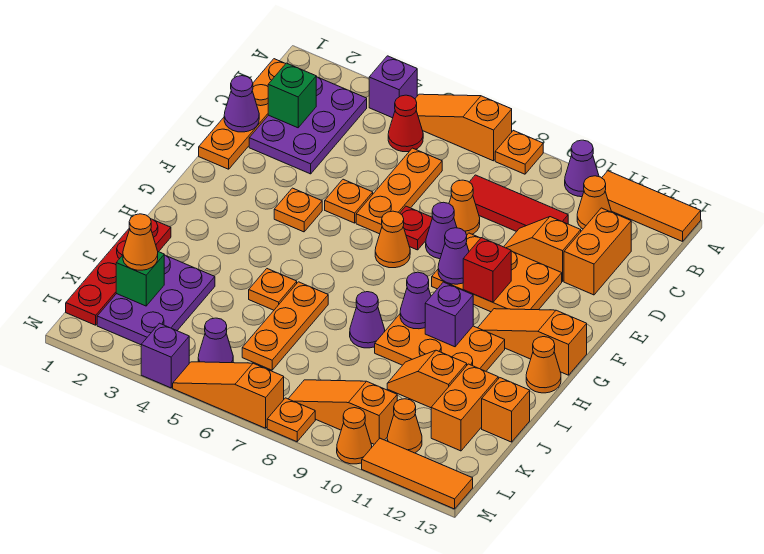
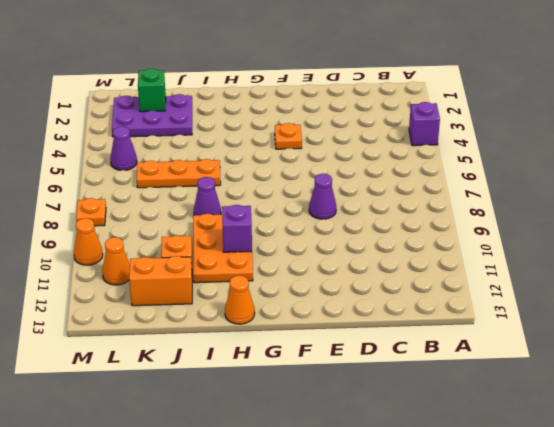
none -> orange 1x3 slope [415,94,512,161]
none -> orange 1x1 plate [495,130,543,174]
none -> purple 1x1 cone [565,140,599,197]
none -> orange 1x3 tile [602,171,701,241]

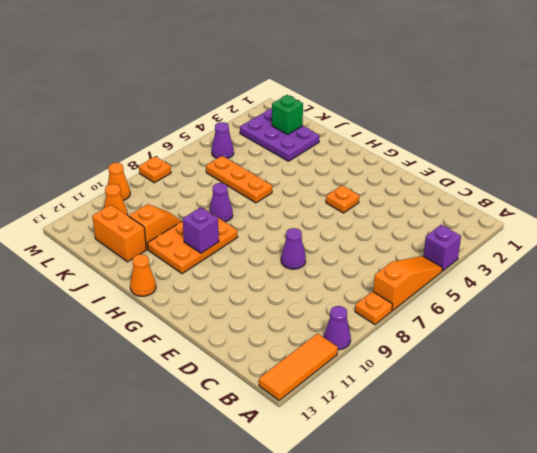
none -> orange 1x4 plate [199,59,286,169]
none -> purple 2x3 plate [249,77,367,174]
none -> red 1x1 cone [388,95,423,152]
none -> orange 1x1 cone [577,176,612,229]

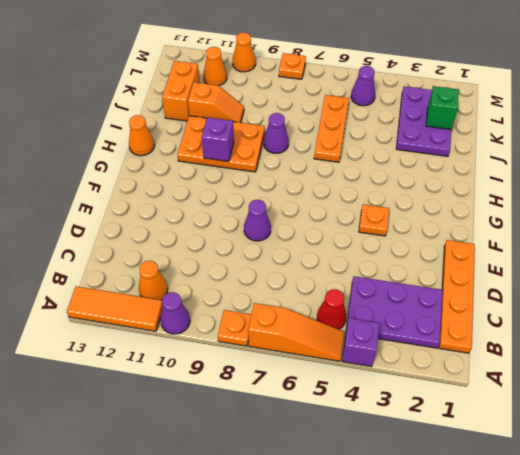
purple 2x3 plate [346,276,443,348] -> purple 2x3 plate turned to [249,77,367,174]
none -> orange 1x3 plate [356,148,442,234]
none -> red 1x3 tile [470,175,568,232]
none -> orange 1x2 brick [564,208,631,295]
none -> orange 1x1 cone [449,180,480,235]

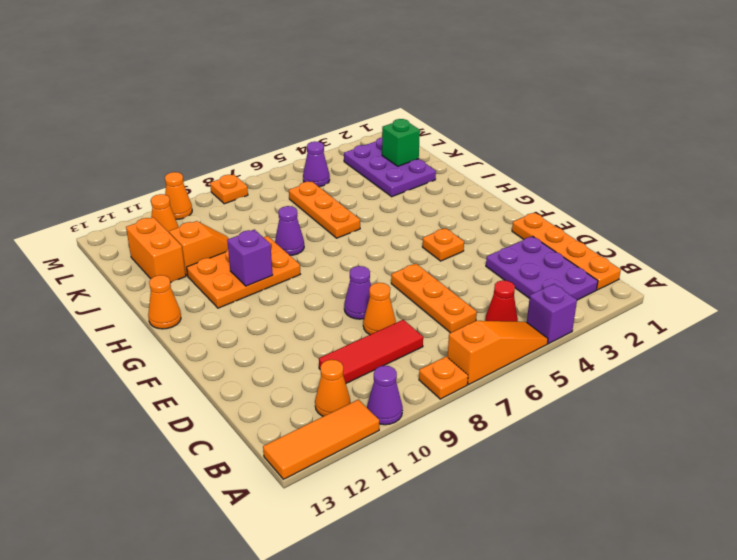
none -> orange 1x2 brick [564,208,631,295]
none -> orange 1x2 slope [504,217,581,281]
none -> orange 1x1 plate [325,179,373,223]
none -> red 1x1 plate [400,206,433,250]

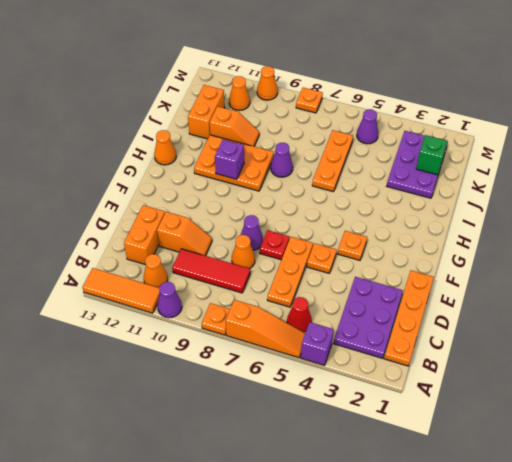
none -> orange 2x3 plate [432,233,562,312]
none -> orange 1x1 cone [375,211,410,268]
none -> orange 1x3 slope [478,309,587,375]
none -> red 1x4 plate [66,219,171,325]

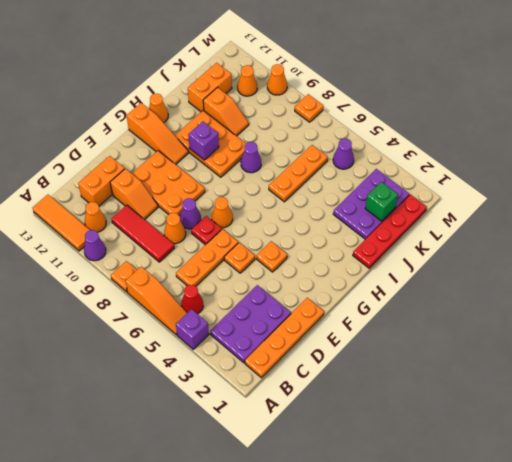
none -> orange 1x1 plate [249,269,297,310]
none -> orange 1x1 brick [482,378,530,442]
none -> orange 1x3 slope [288,380,397,444]
none -> purple 1x1 brick [141,323,189,388]

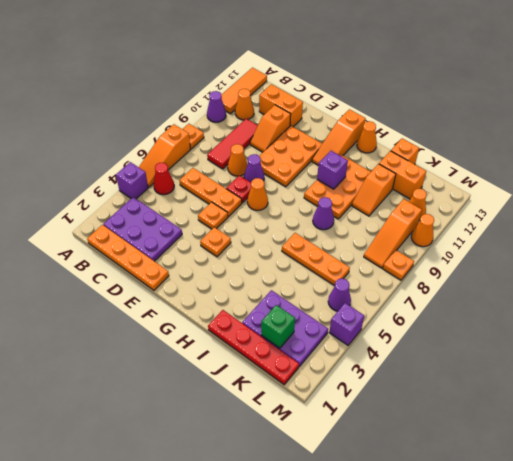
none -> orange 1x1 plate [249,269,297,310]
none -> orange 1x3 slope [173,362,284,428]
none -> orange 1x3 tile [362,438,473,509]
none -> green 1x1 brick [268,63,316,128]

